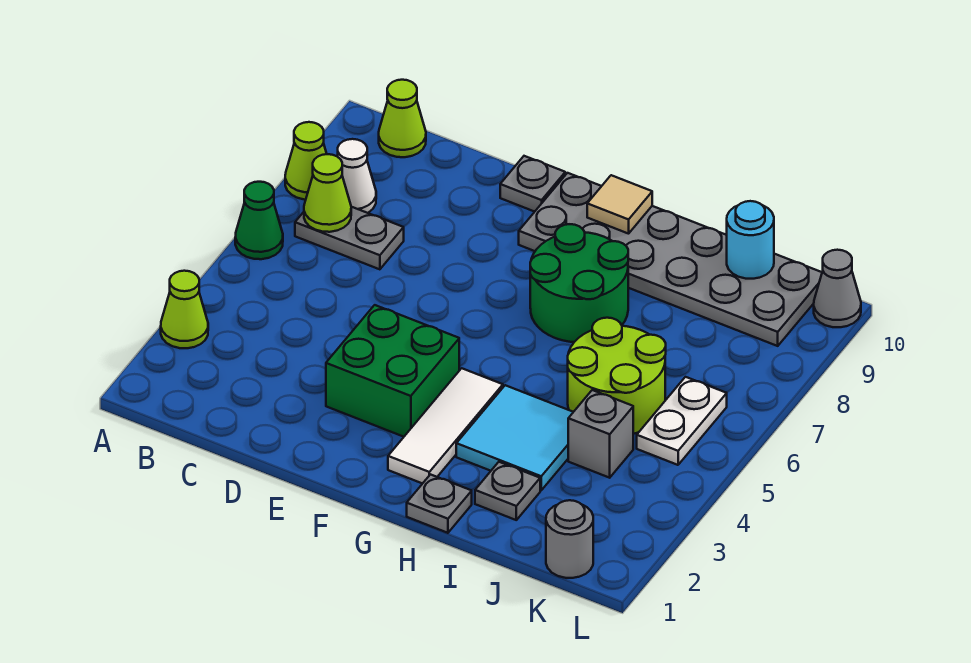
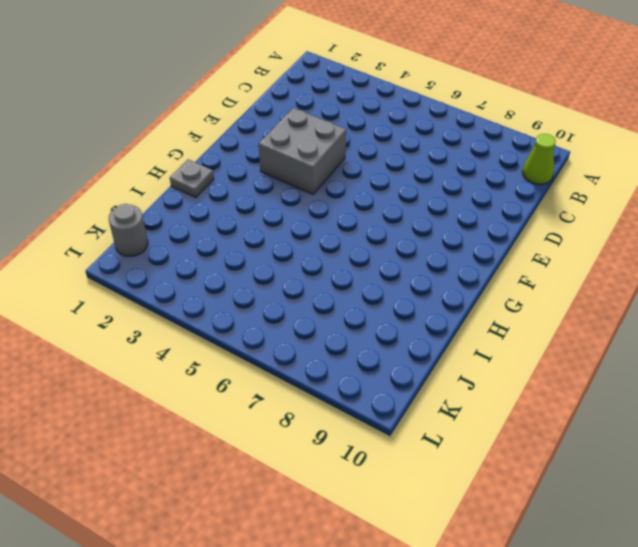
grey 2x2 brick [259,108,346,194] -> green 2x2 brick [326,305,459,437]
none -> lime 1x1 cone [161,271,208,348]
none -> green 1x1 cone [235,182,283,259]
none -> lime 1x1 cone [285,122,327,200]

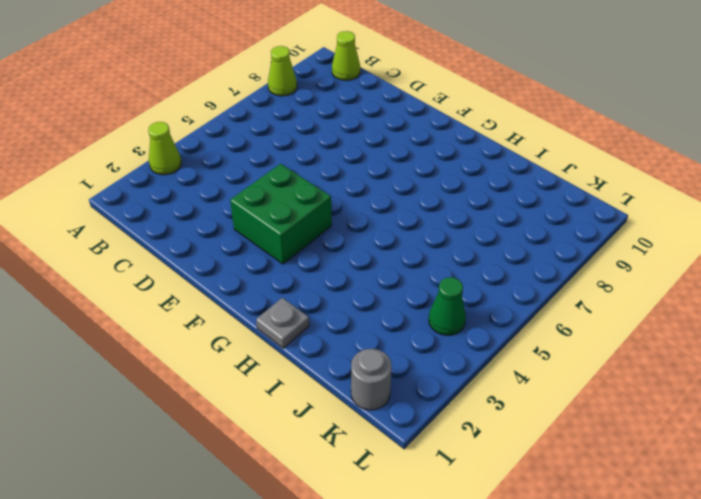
green 1x1 cone [429,277,466,335] -> green 1x1 cone moved to [235,182,283,259]
none -> grey 1x2 plate [295,207,404,269]
none -> white 1x1 cone [337,139,376,213]
none -> grey 1x1 plate [500,156,565,212]

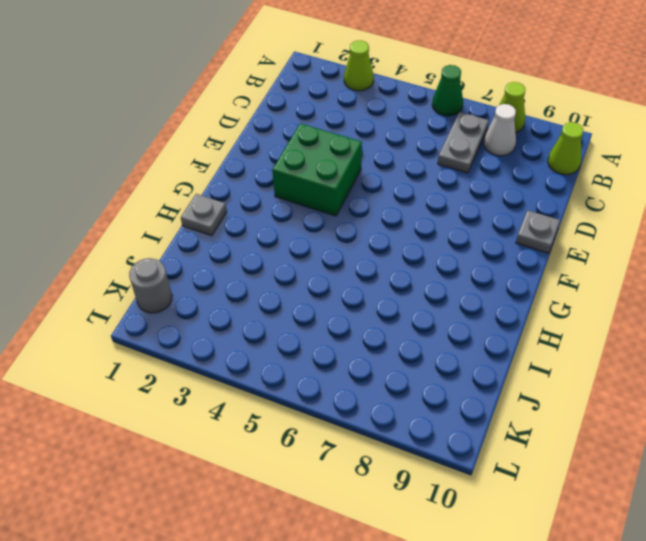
none -> grey 2x6 plate [519,173,822,346]
none -> white 1x3 tile [388,368,503,484]
none -> green 2x2 round brick [530,224,628,342]

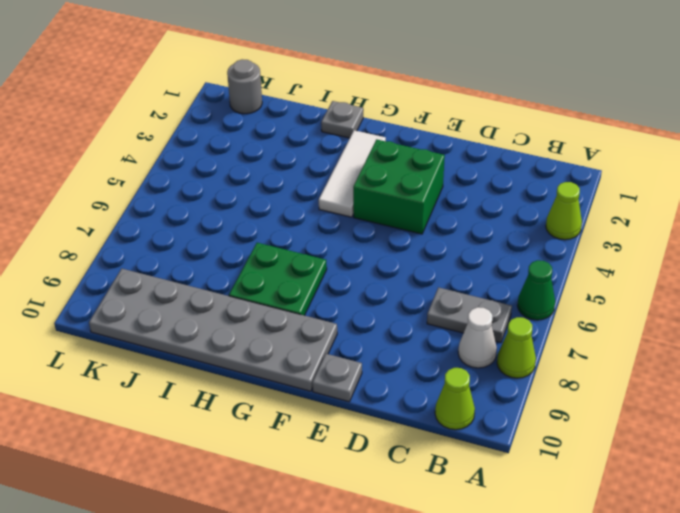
green 2x2 plate [229,243,327,315] -> green 2x2 round brick [530,224,628,342]
none -> cyan 2x2 tile [456,385,573,490]
none -> grey 1x1 plate [475,462,540,520]
none -> lime 2x2 round brick [568,318,666,434]

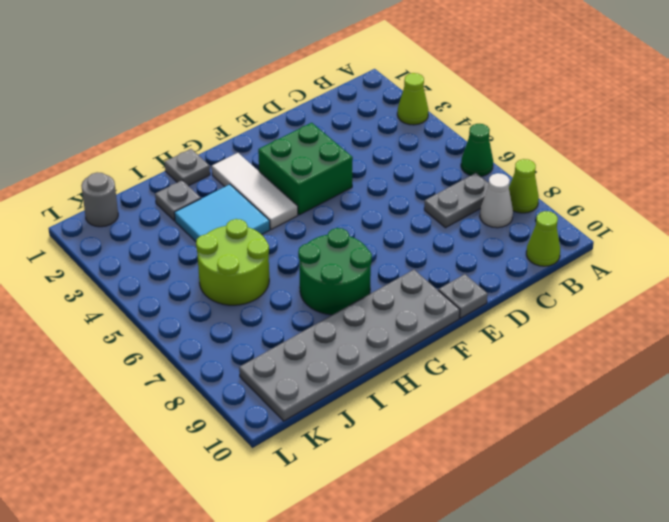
none -> grey 1x1 brick [568,390,633,478]
none -> white 1x2 plate [637,377,727,465]
none -> grey 1x1 cone [814,250,861,327]

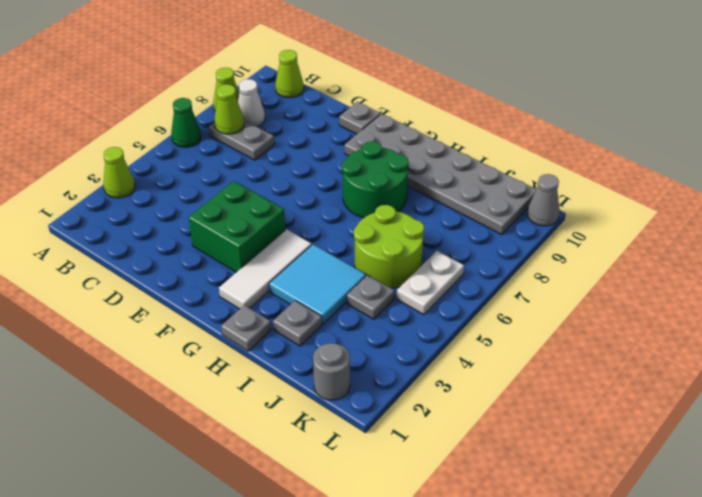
grey 1x1 plate [347,275,394,319] -> grey 1x1 brick [568,390,633,478]
none -> tan 1x1 tile [587,175,652,234]
none -> cyan 1x1 round brick [727,201,774,279]

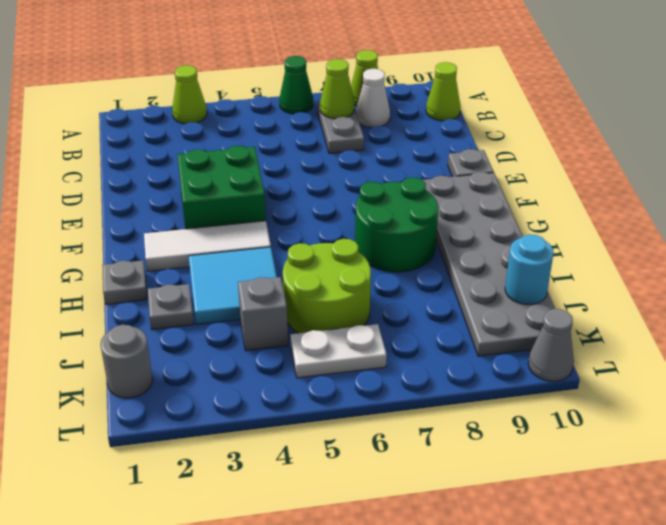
none -> tan 1x1 tile [587,175,652,234]

